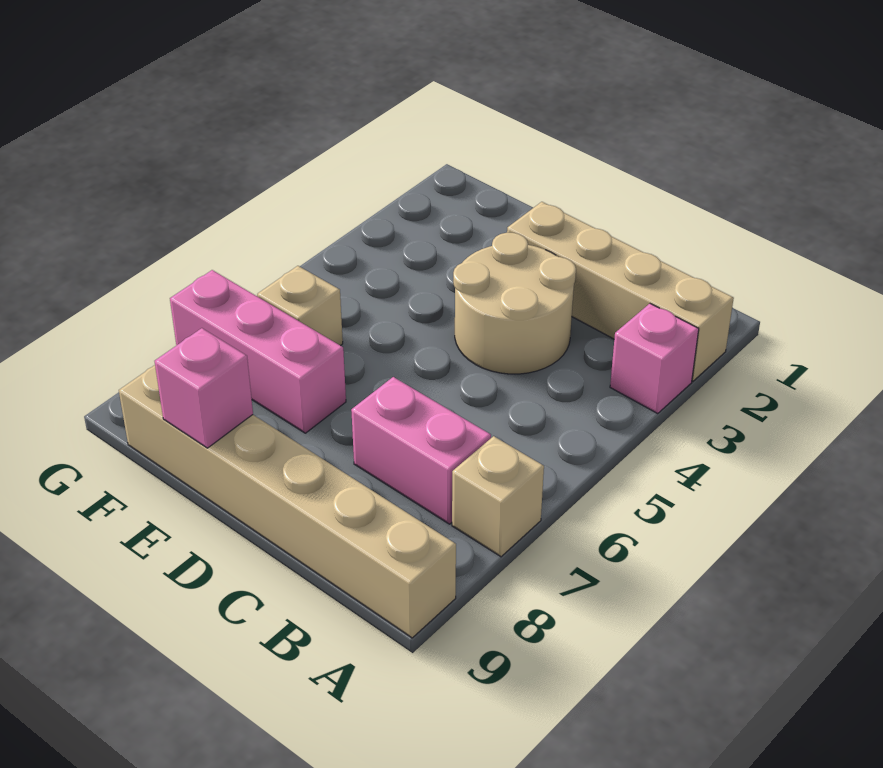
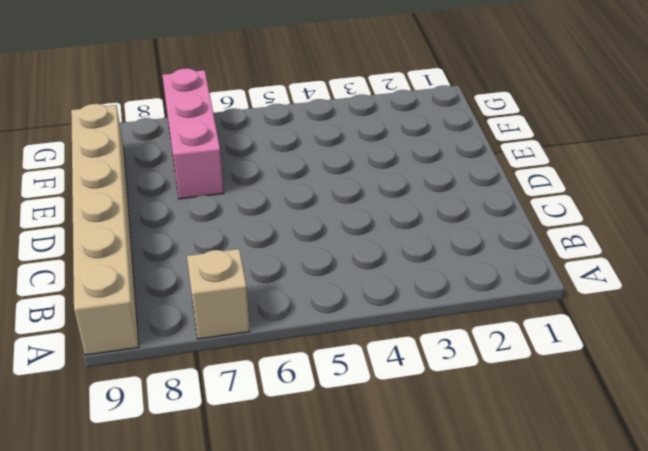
none -> tan 1x4 brick [507,202,734,381]
none -> pink 1x1 brick [610,304,699,414]

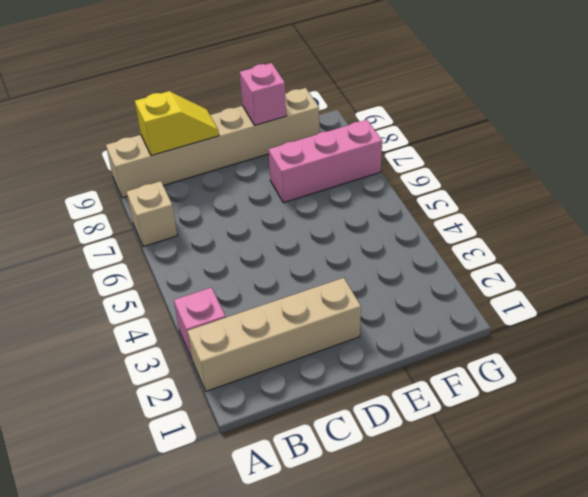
yellow 1x2 slope [135,91,219,156] -> none
none -> pink 1x2 brick [351,377,491,524]
none -> tan 2x2 round brick [453,233,576,374]

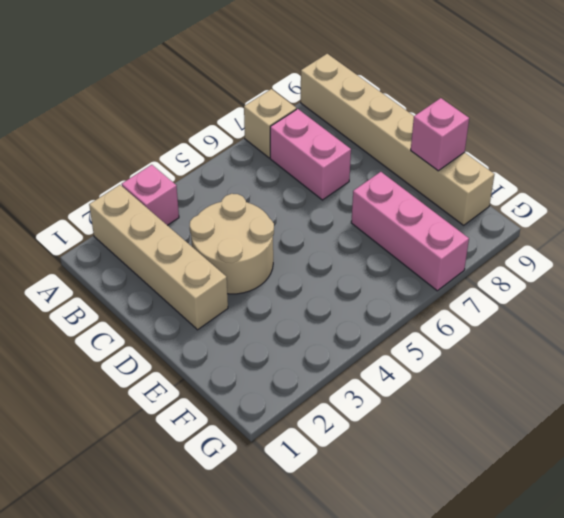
none -> tan 1x1 brick [257,266,343,346]

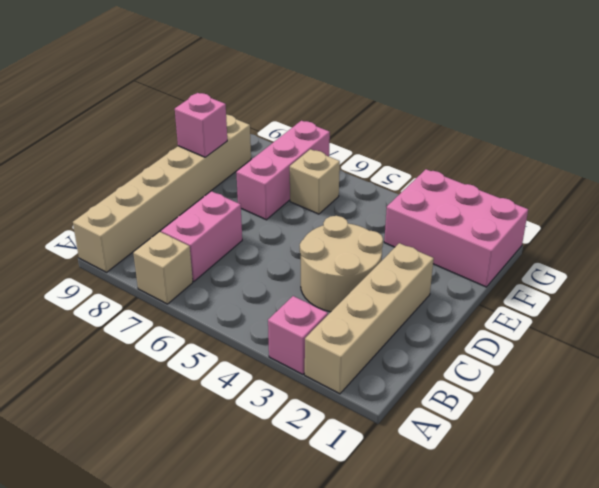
pink 2x3 brick [384,169,528,287] -> none

